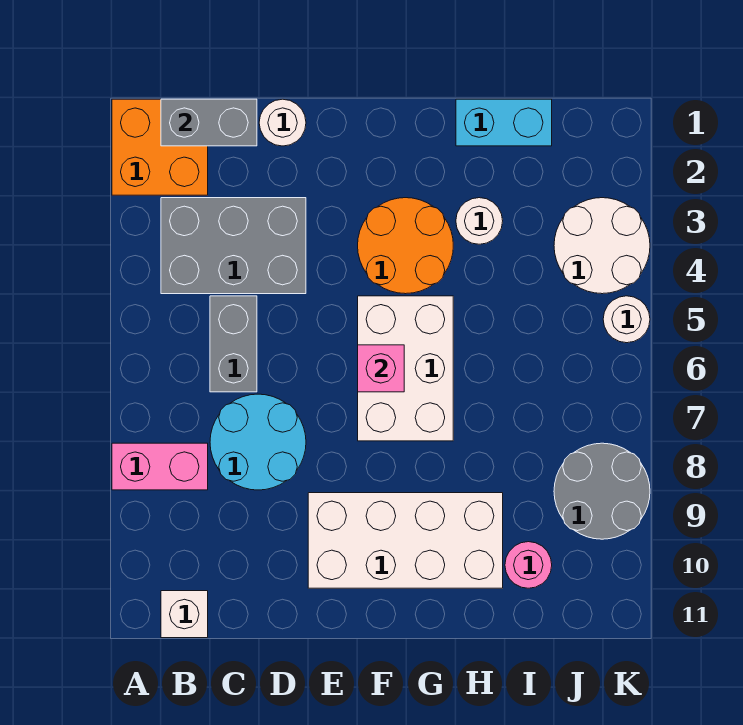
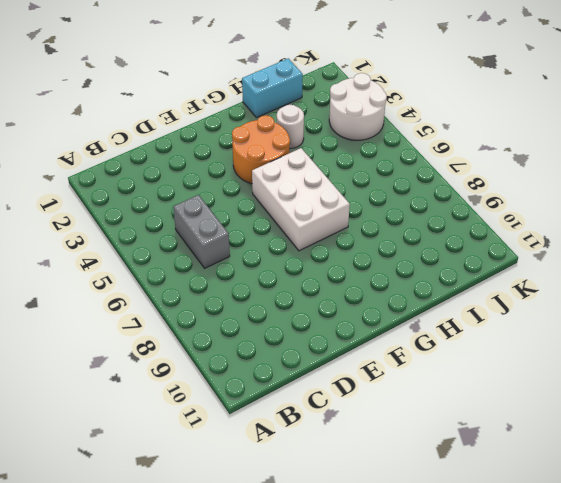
none -> orange 2x2 brick [112,99,208,195]
none -> pink 1x2 brick [112,443,208,490]
none -> grey 2x3 brick [161,198,306,294]

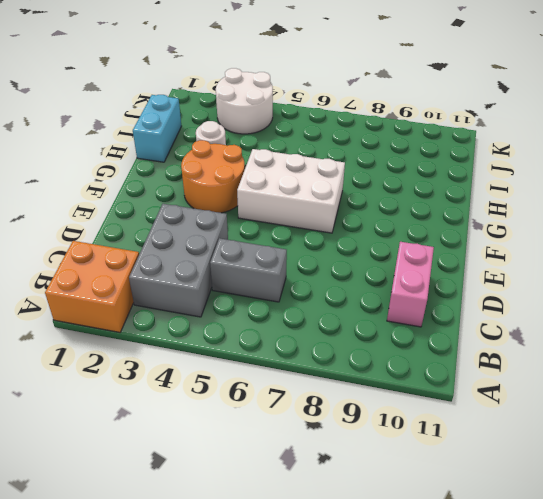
pink 1x2 brick [387,242,434,327] -> pink 1x2 brick moved to [112,443,208,490]
none -> white 1x1 brick [161,591,208,638]
none -> cyan 2x2 round brick [210,394,306,490]
none -> white 1x1 round brick [259,99,306,146]

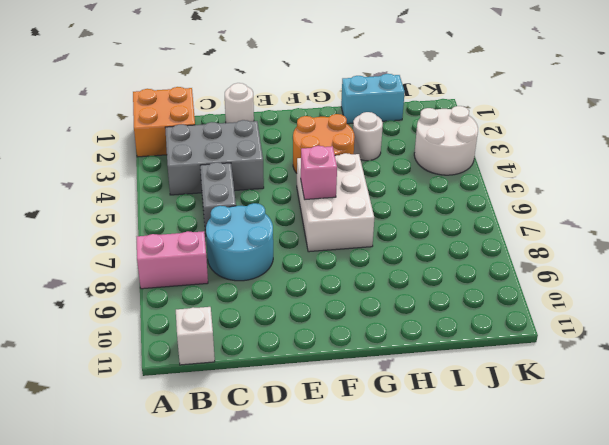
none -> white 2x4 brick [308,493,503,588]
none -> pink 1x1 round brick [505,542,552,588]
none -> grey 2x2 round brick [554,443,650,539]

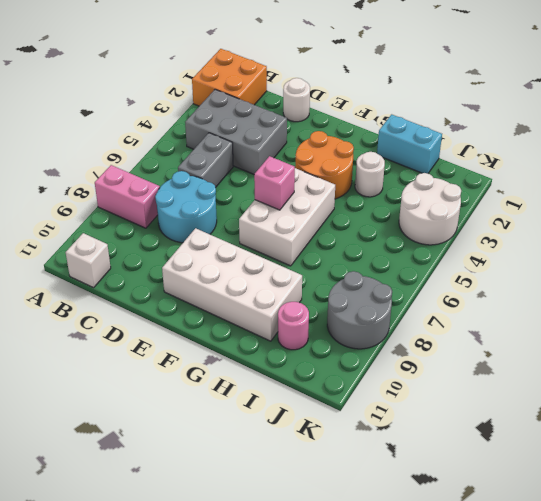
none -> white 1x1 round brick [603,296,650,343]
none -> grey 1x2 brick [161,99,257,146]

